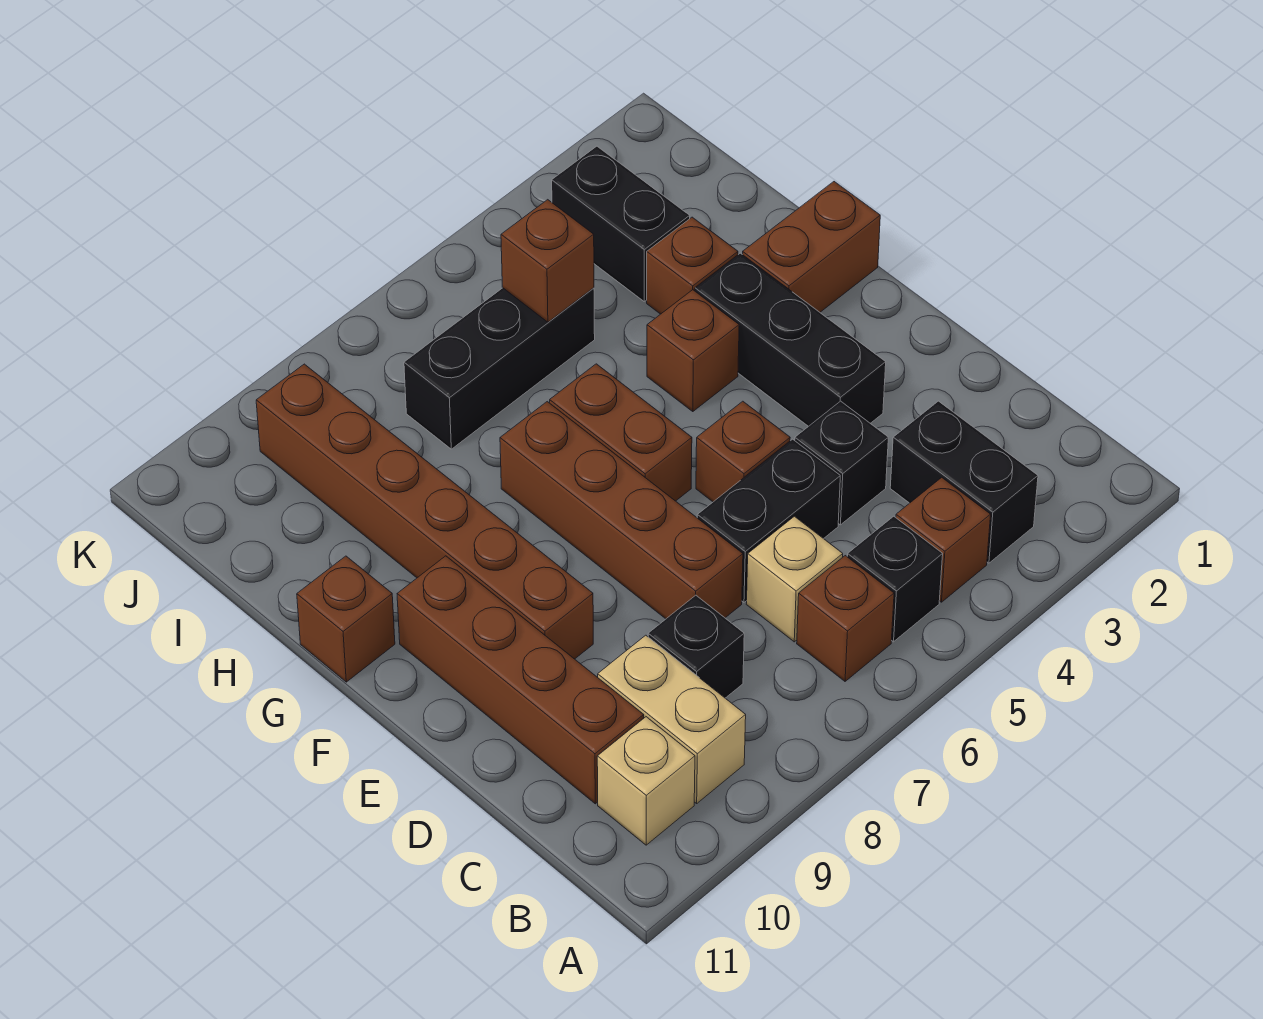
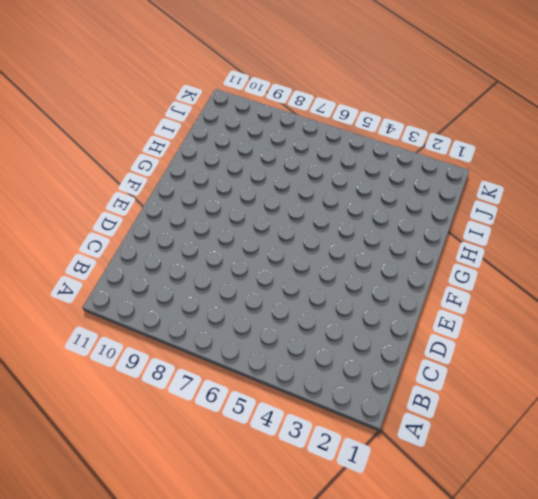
none -> black 1x2 brick [890,401,1038,563]
none -> brown 1x1 brick [896,477,991,602]
none -> black 1x1 brick [847,516,943,642]

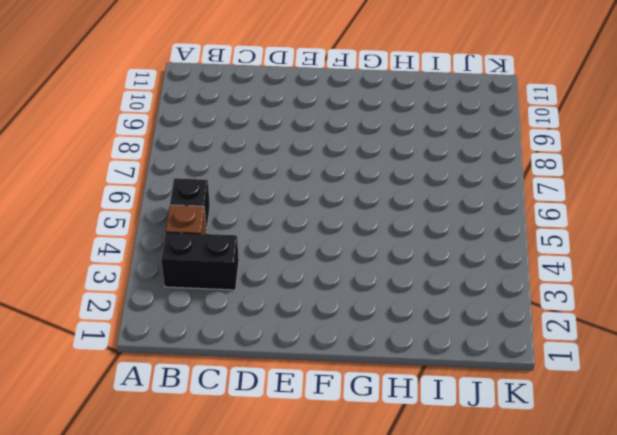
none -> brown 1x1 brick [797,556,894,681]
none -> tan 1x2 brick [598,635,746,803]
none -> tan 1x1 brick [597,717,695,845]

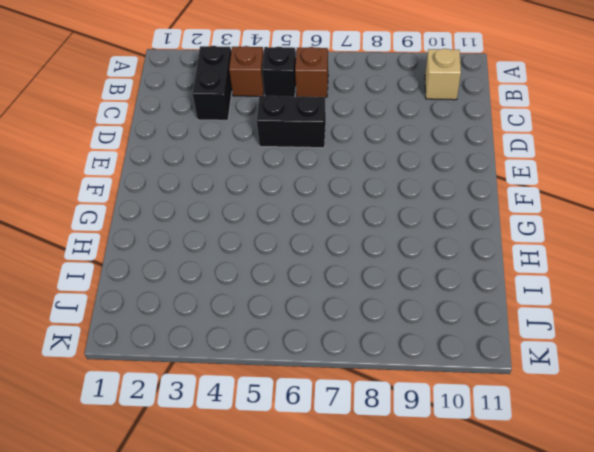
none -> tan 1x2 brick [598,635,746,803]
none -> tan 1x1 brick [746,516,843,642]
none -> black 1x1 brick [648,595,744,698]

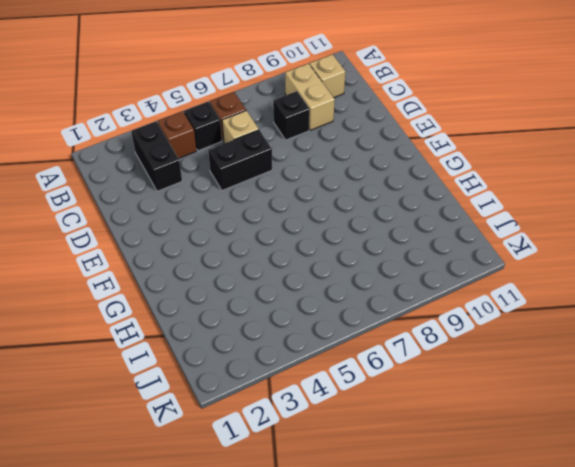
none -> brown 1x4 brick [397,556,644,804]
none -> black 1x1 brick [795,401,888,525]
none -> brown 1x4 brick [500,402,743,619]

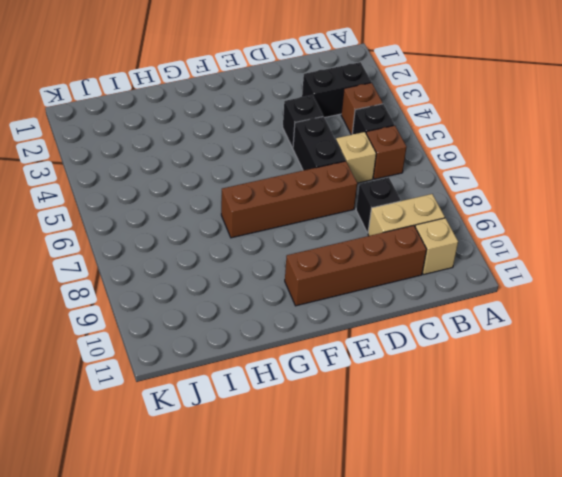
none -> black 1x3 brick [695,253,886,426]
none -> brown 1x1 brick [696,401,790,502]
none -> brown 1x6 brick [256,364,593,659]

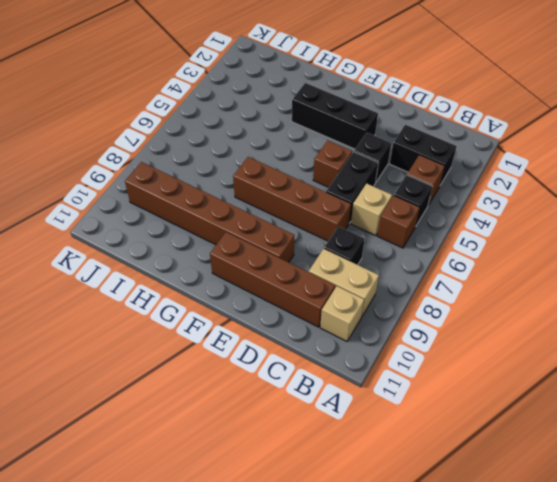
none -> brown 1x2 brick [550,364,692,501]
none -> brown 1x2 brick [743,182,880,312]
none -> brown 1x1 brick [647,290,739,411]

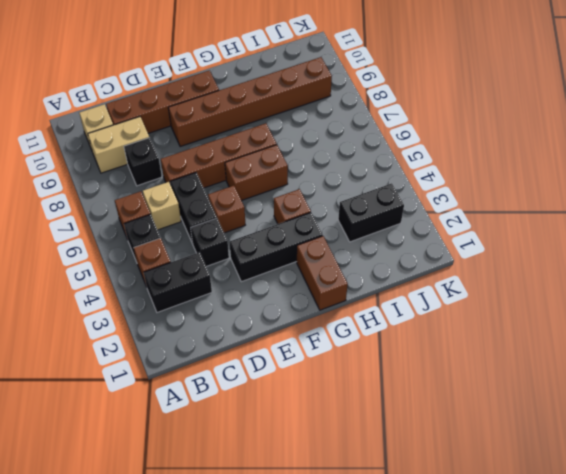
none -> brown 1x1 brick [297,556,395,682]
none -> brown 1x1 brick [647,217,738,314]
none -> black 1x3 brick [404,288,595,449]

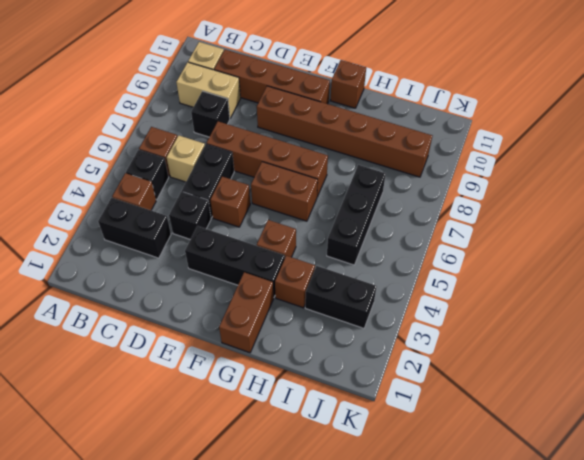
none -> brown 1x1 brick [501,200,594,322]

